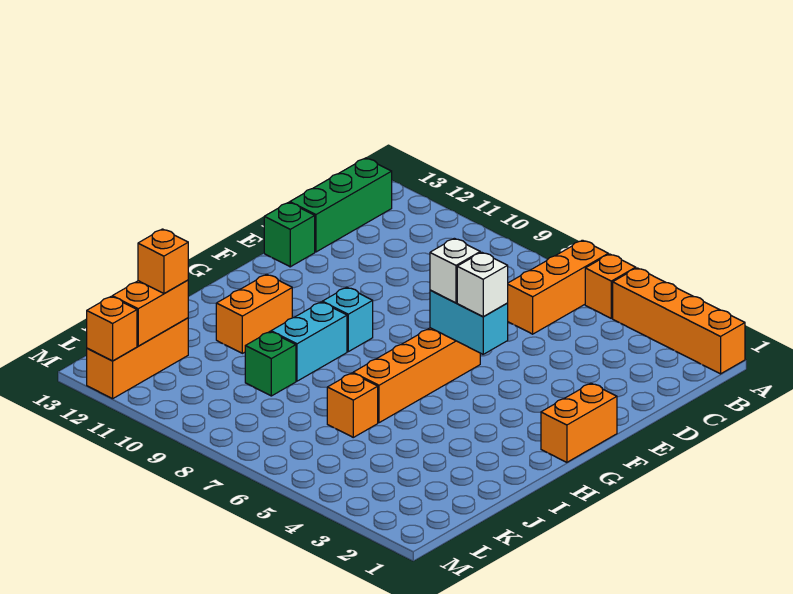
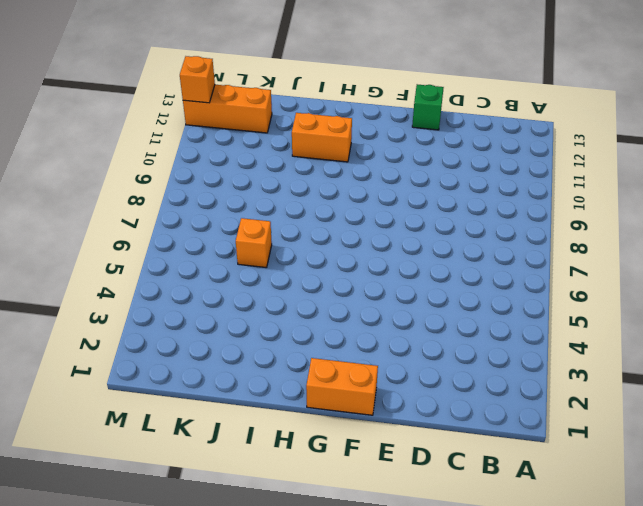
none -> orange 1x4 brick [613,268,745,374]
none -> orange 1x1 brick [585,254,636,318]
none -> orange 1x3 brick [508,240,608,334]

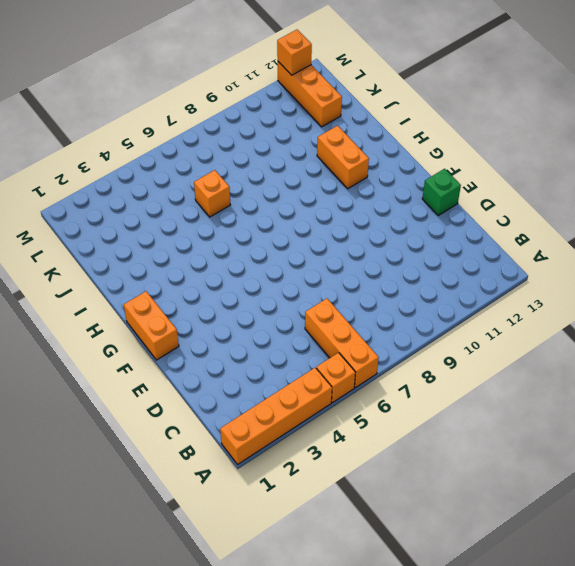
none -> green 1x3 brick [290,158,392,252]
none -> orange 1x4 brick [353,328,480,423]
none -> cyan 1x1 brick [322,287,373,352]

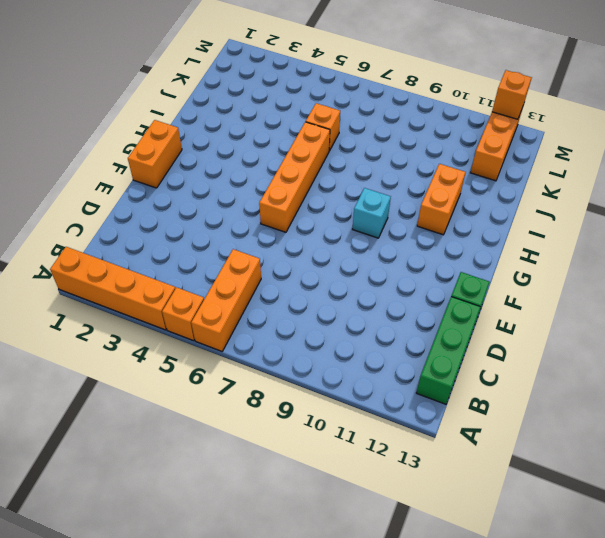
none -> cyan 1x2 brick [271,302,347,381]
none -> green 1x1 brick [245,332,296,396]
none -> cyan 1x2 brick [430,290,508,354]

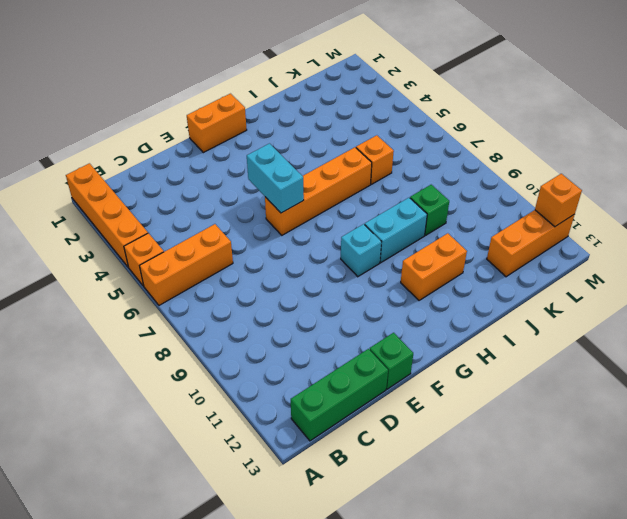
none -> orange 1x2 brick [112,280,188,346]
none -> white 1x1 brick [457,252,508,317]
none -> white 1x1 brick [430,238,480,303]

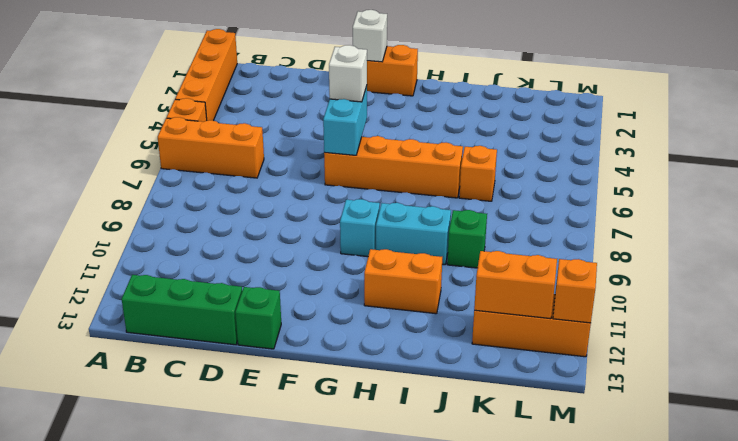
white 1x1 brick [353,10,387,62] -> white 1x1 brick moved to [430,238,480,303]
none -> orange 1x1 brick [138,229,188,294]

